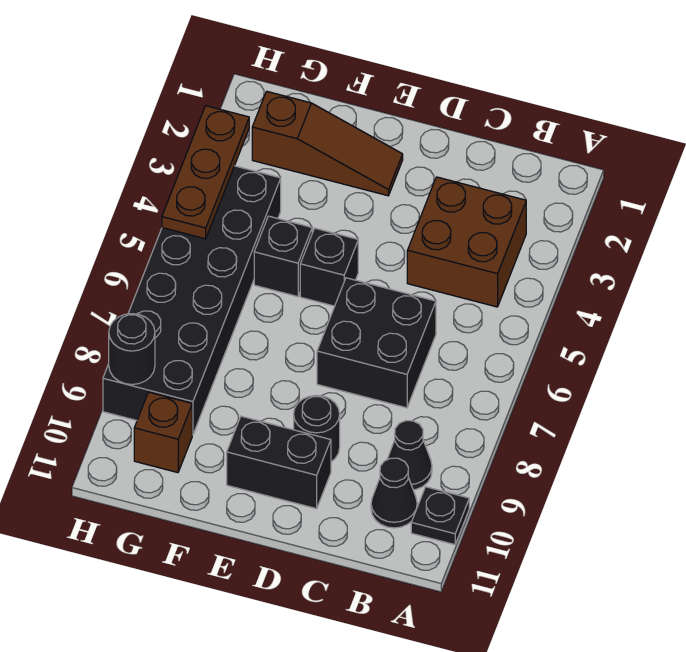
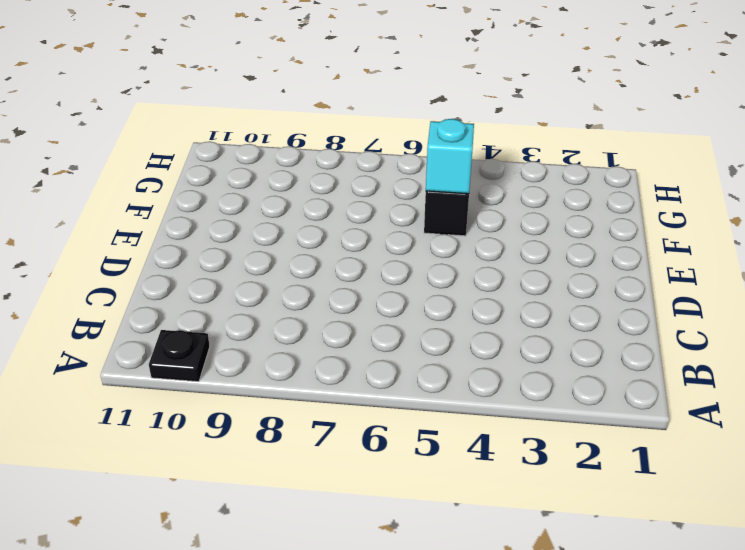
cyan 1x1 brick [426,119,474,194] -> none
none -> brown 2x2 brick [407,177,526,307]
none -> black 1x1 cone [387,421,432,490]
none -> black 1x1 cone [371,458,417,528]

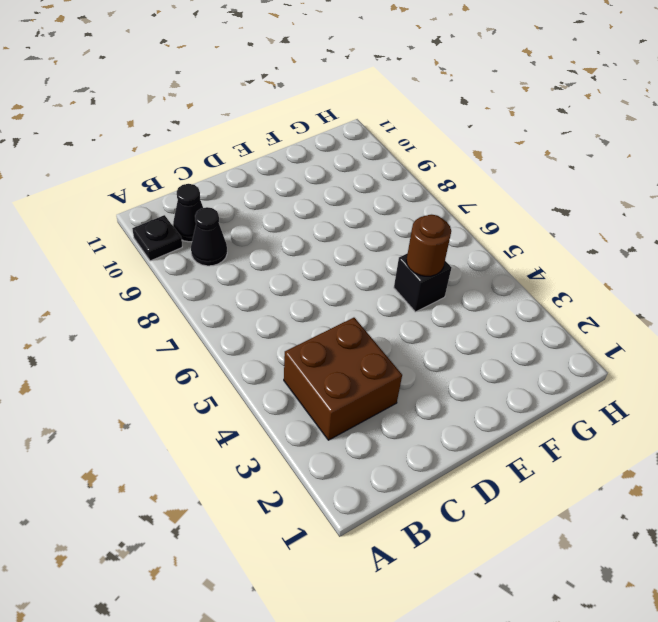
brown 1x1 round brick [406,215,451,276] -> none
none -> black 2x2 brick [317,278,436,408]
none -> black 1x1 round brick [294,395,340,462]
none -> black 1x2 brick [227,416,331,509]

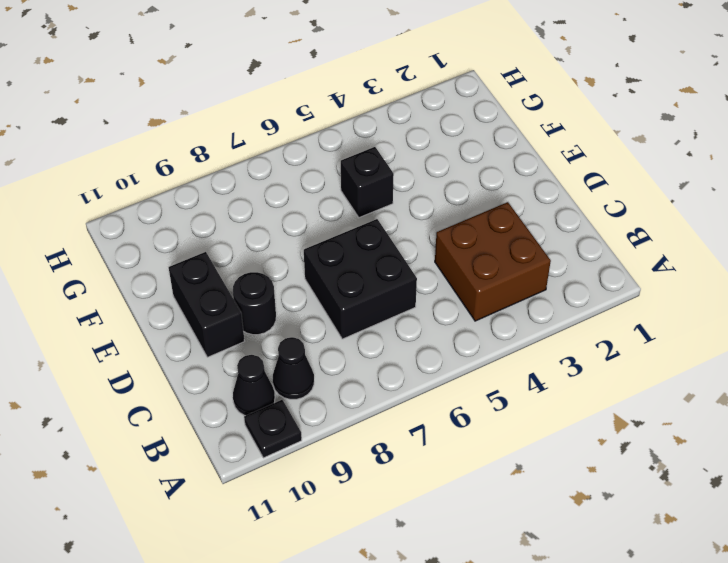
none -> brown 1x3 slope [252,91,403,196]
none -> black 1x1 brick [300,228,358,306]
none -> black 2x6 brick [103,166,281,435]

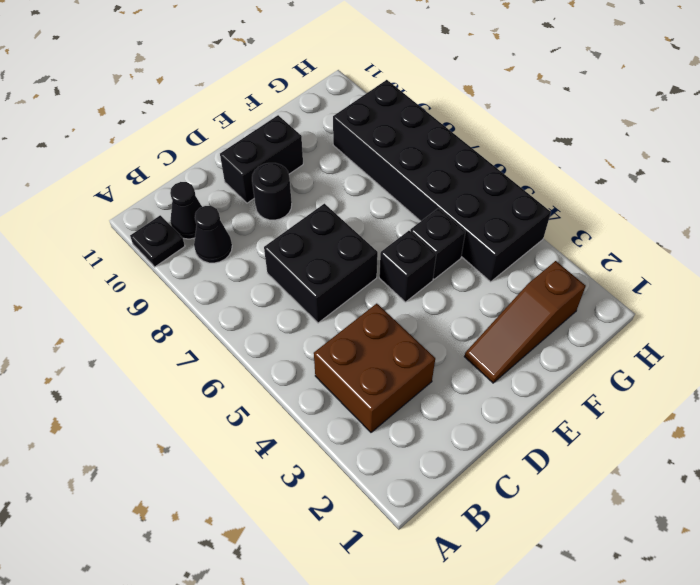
none -> brown 1x1 brick [134,392,192,473]
none -> brown 1x3 plate [162,106,249,239]
none -> black 1x1 round brick [109,314,155,384]

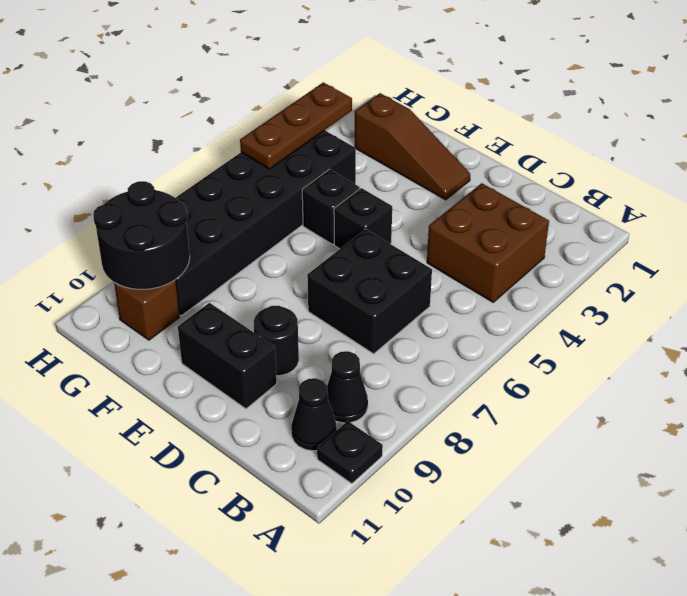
black 2x2 round brick [93,181,190,289] -> black 1x1 round brick [109,314,155,384]

